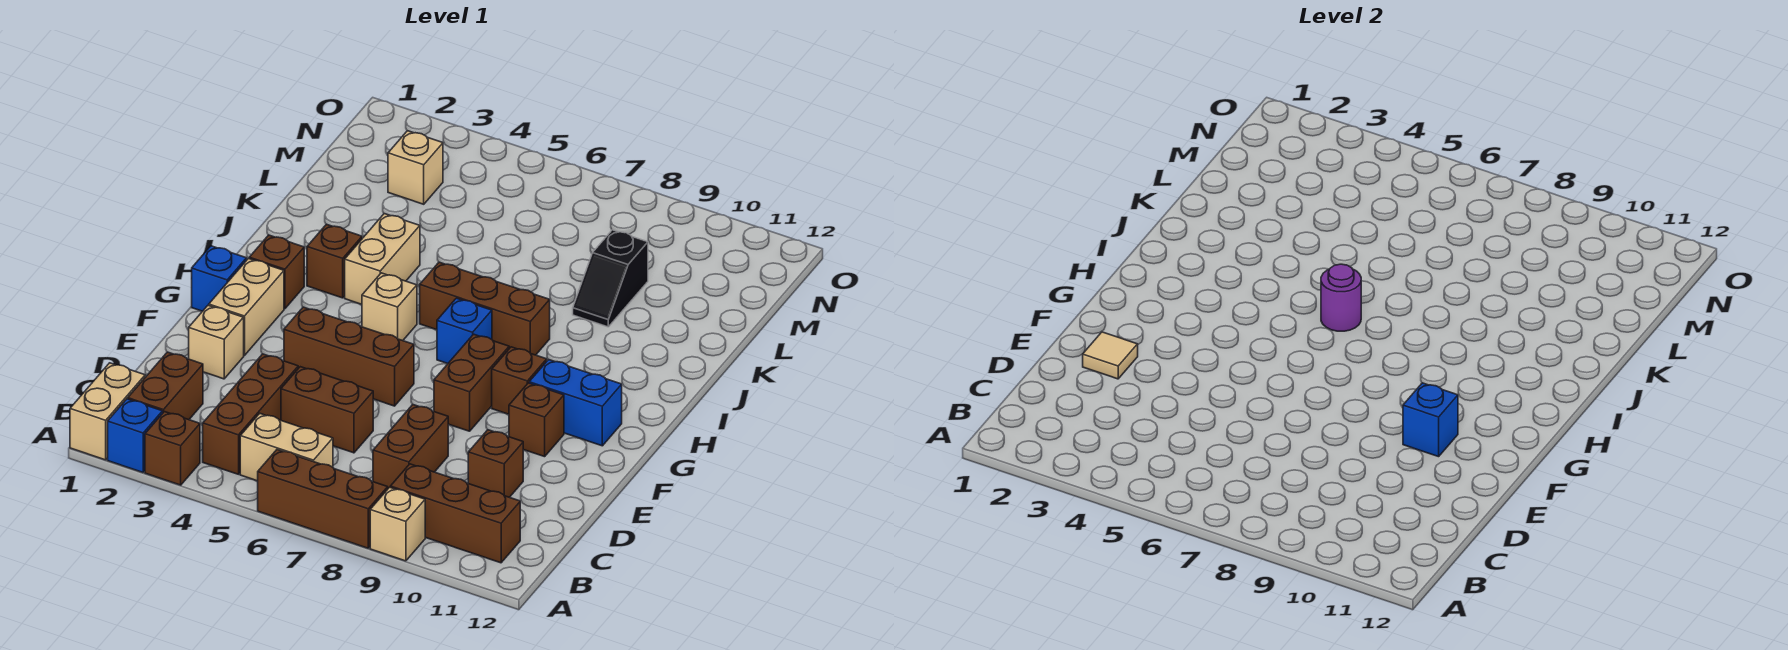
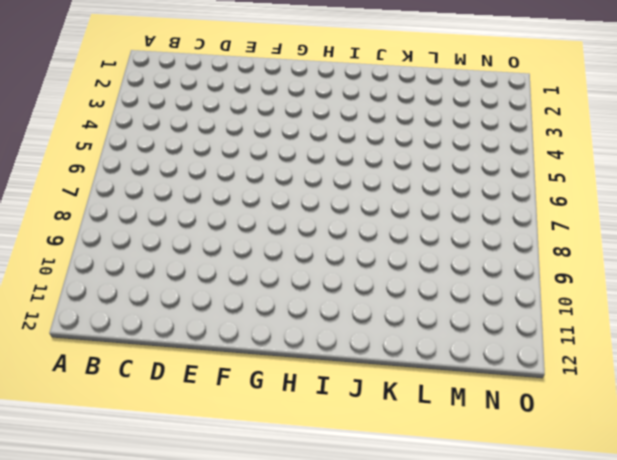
none -> tan 1x2 brick [70,363,145,460]
none -> blue 1x1 brick [108,399,163,472]
none -> brown 1x1 brick [145,412,200,485]
none -> brown 1x3 brick [258,450,388,548]

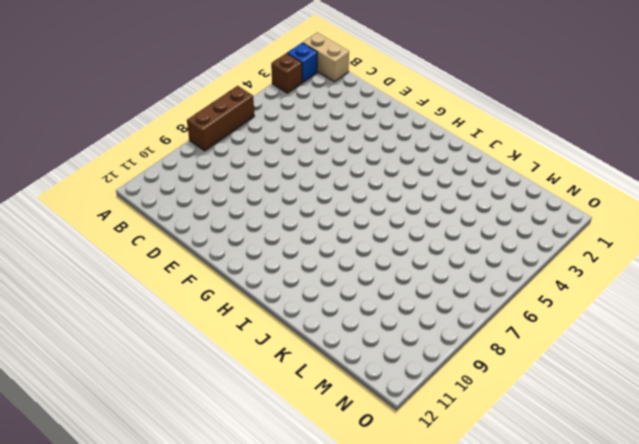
none -> tan 1x1 brick [370,487,425,561]
none -> brown 1x2 brick [128,352,203,420]
none -> brown 1x3 brick [203,354,298,474]
none -> tan 1x2 brick [240,414,333,481]

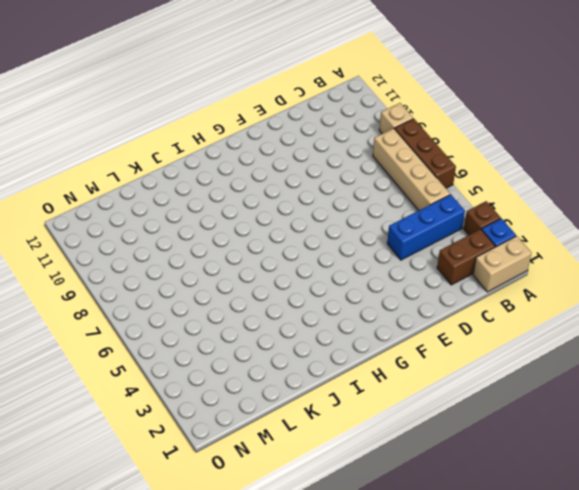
blue 1x3 brick [387,195,465,260] -> brown 1x3 brick [203,354,298,474]
tan 1x4 brick [373,128,450,210] -> tan 1x2 brick [240,414,333,481]
none -> brown 1x3 brick [390,464,520,563]
none -> brown 1x2 brick [373,405,448,488]
none -> brown 1x2 brick [281,367,373,453]
none -> brown 1x1 brick [468,430,523,497]

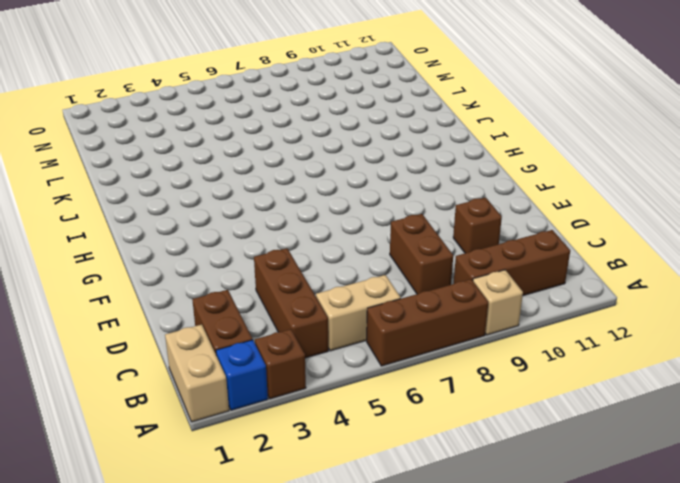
none -> brown 1x2 brick [281,367,373,453]
none -> tan 1x1 brick [189,305,244,379]
none -> tan 1x2 brick [209,259,284,356]
none -> brown 1x3 brick [284,307,414,406]

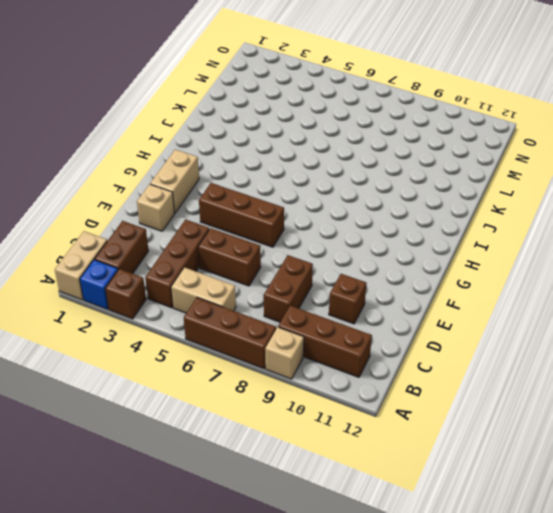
none -> brown 1x2 brick [434,334,509,431]
none -> brown 1x1 brick [509,383,564,457]
none -> blue 1x1 brick [192,246,247,311]
none -> brown 1x1 brick [492,347,547,414]

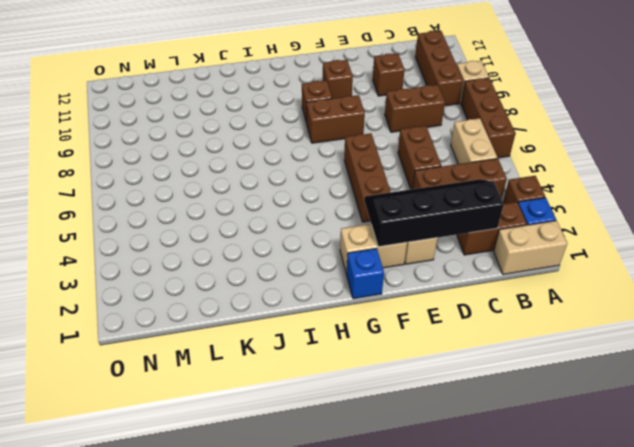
black 2x4 slope [364,179,504,247] -> tan 1x1 tile [1083,332,1138,379]
none -> blue 1x2 brick [529,360,622,446]
none -> brown 1x1 brick [249,235,304,309]
none -> tan 1x1 brick [362,273,417,341]
none -> blue 1x1 brick [437,298,492,364]

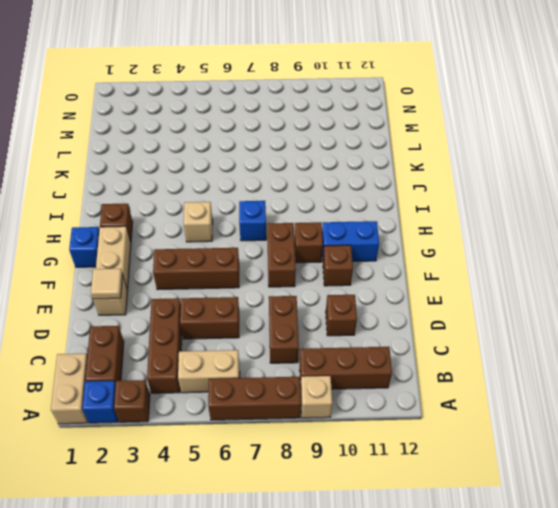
none -> brown 1x1 brick [307,224,362,298]
none -> tan 1x2 brick [345,214,420,304]
none -> brown 1x3 brick [420,262,550,355]
none -> black 1x2 slope [573,230,648,327]

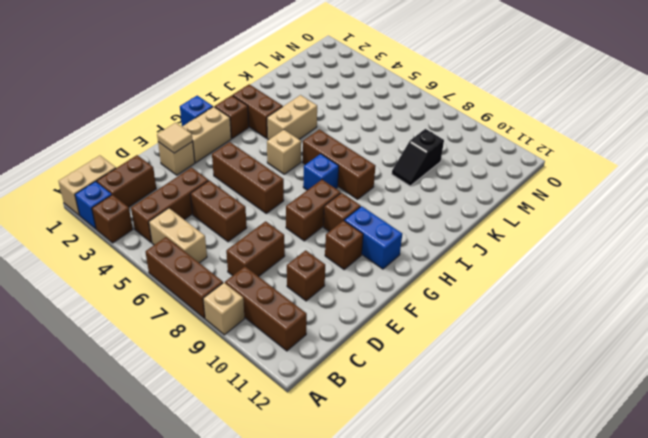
brown 1x2 brick [233,84,283,138] -> brown 1x1 brick [307,224,362,298]
none -> tan 1x1 brick [388,131,443,204]
none -> blue 1x1 brick [1403,383,1458,457]
none -> purple 1x1 round brick [1321,264,1361,331]

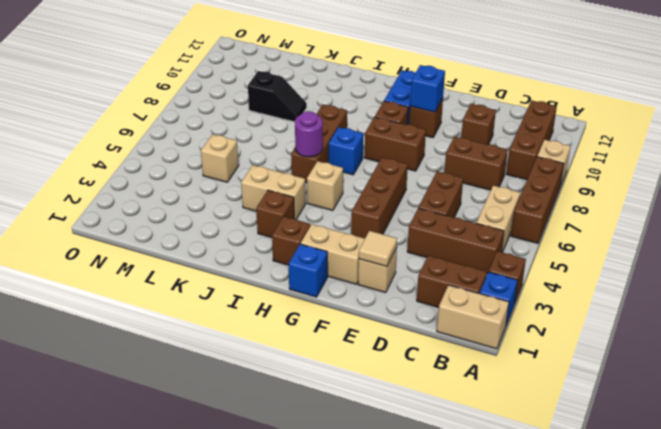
tan 1x1 brick [201,134,239,182] -> tan 1x1 brick moved to [388,131,443,204]

